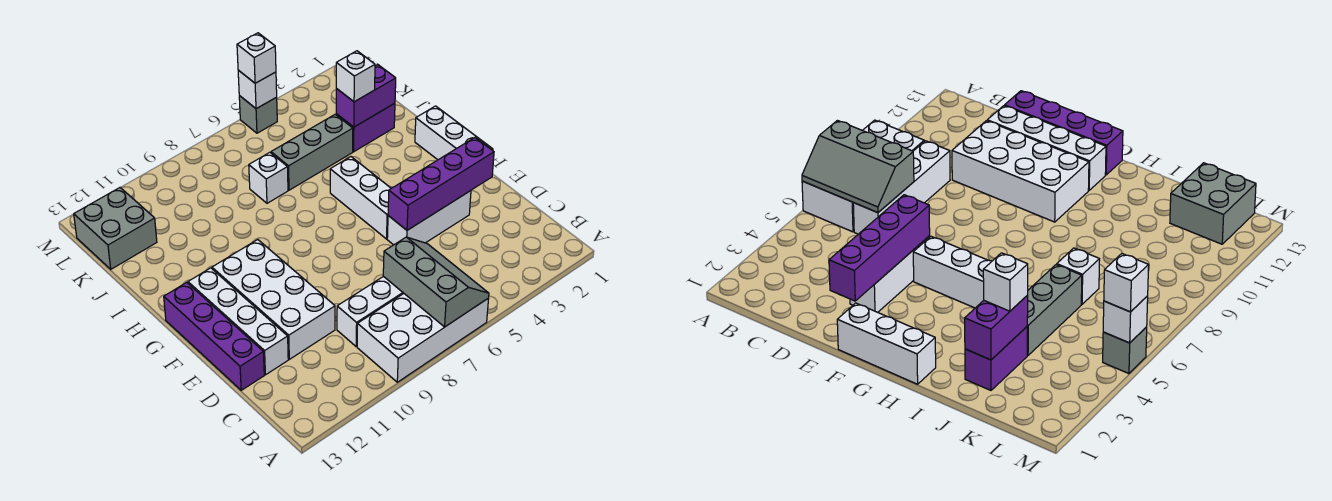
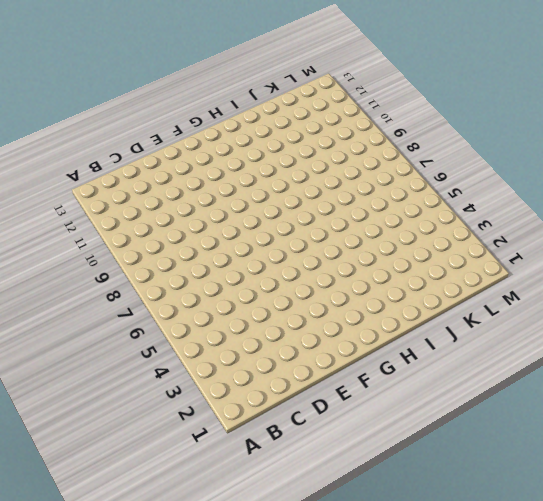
none -> white 2x4 brick [357,294,489,382]
none -> white 1x4 brick [337,276,404,346]
none -> white 2x4 brick [212,240,335,359]

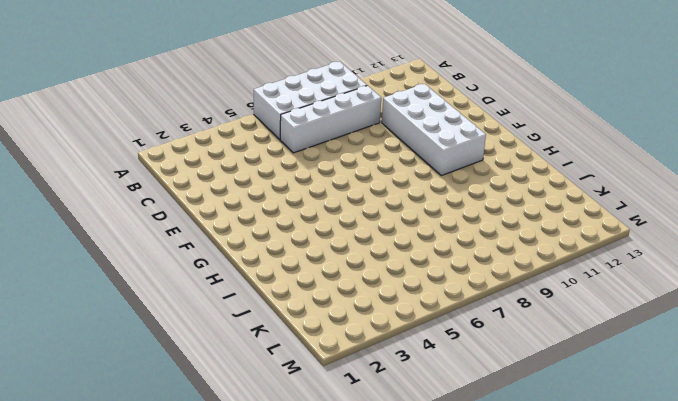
none -> white 1x4 brick [188,268,288,375]
none -> purple 1x4 brick [164,283,264,390]
none -> white 1x3 brick [387,191,471,245]

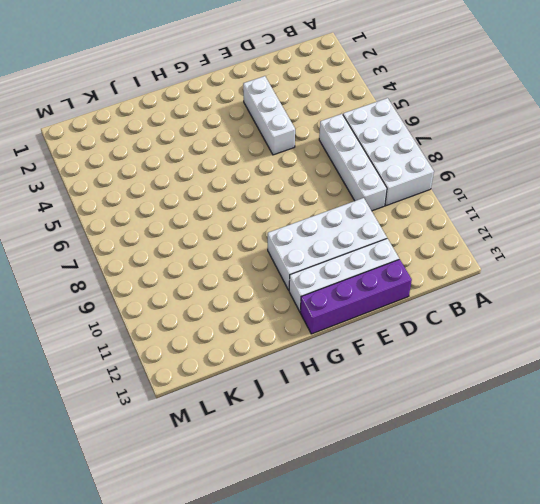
none -> white 1x3 brick [415,106,493,160]
none -> white 1x3 brick [330,157,391,239]
none -> purple 1x2 brick [336,103,395,152]

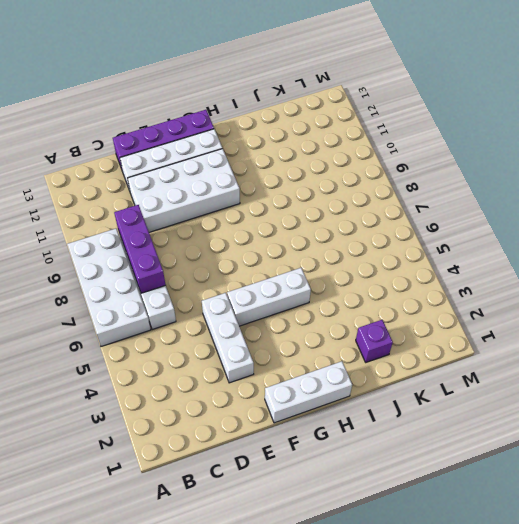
purple 1x3 brick [114,205,165,293] -> grey 2x3 slope [383,237,489,327]
purple 1x1 brick [356,320,393,362] -> purple 1x2 brick [336,103,395,152]
none -> grey 1x3 brick [271,115,353,190]
none -> white 1x1 brick [249,152,288,203]
none -> grey 2x2 brick [74,188,157,269]

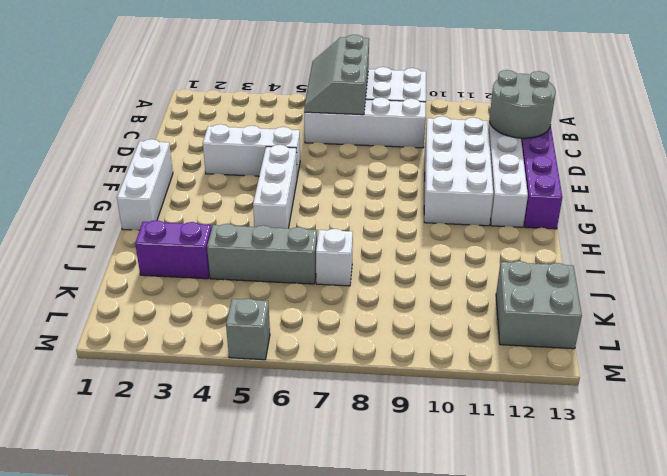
grey 2x2 round brick [489,70,556,138] -> none
none -> purple 1x4 brick [388,138,494,230]
none -> purple 1x2 brick [336,65,396,127]
none -> white 1x1 brick [238,70,277,109]

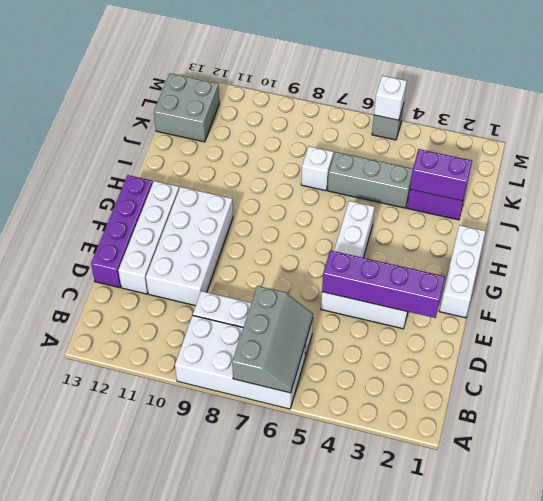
none -> white 1x1 brick [336,51,375,102]
none -> white 1x1 brick [237,33,276,83]

